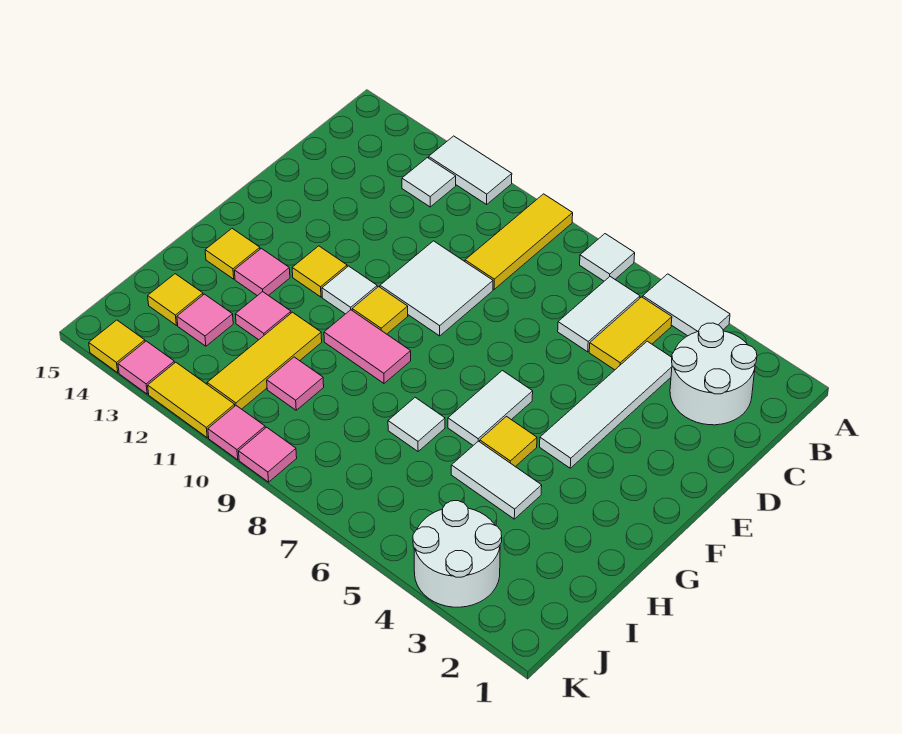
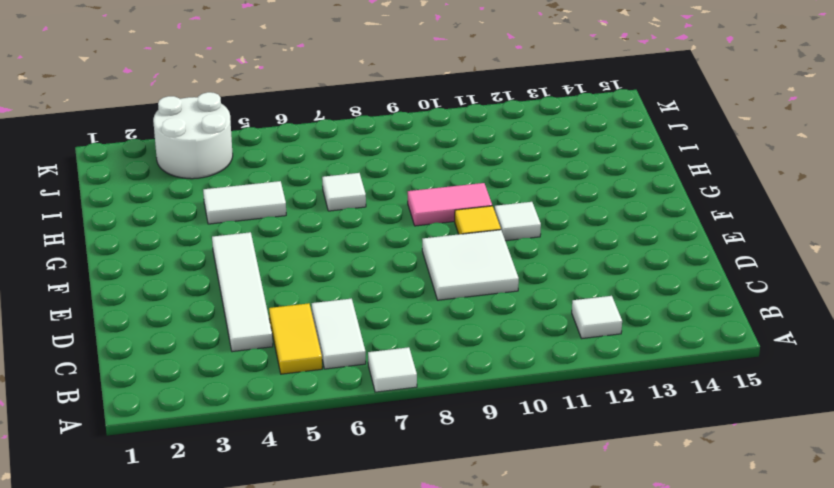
none -> white 1x2 tile [643,274,730,336]
none -> yellow 1x3 tile [465,194,573,289]
none -> white 1x2 tile [429,136,512,204]
none -> white 2x2 round brick [670,323,757,425]

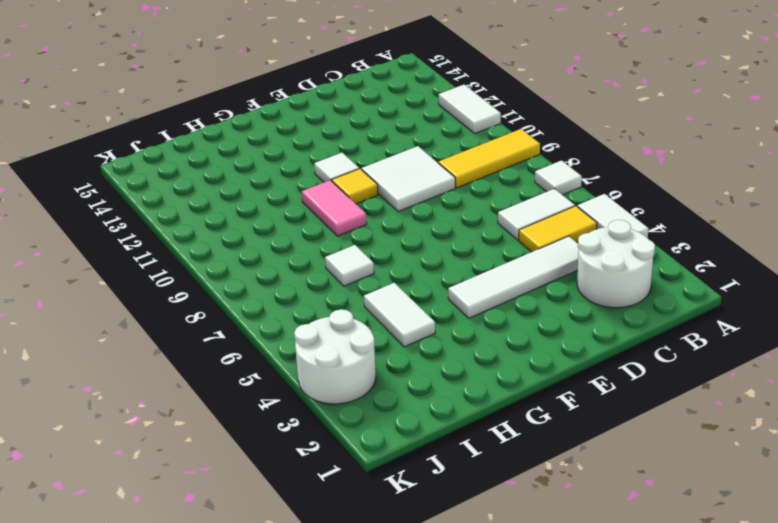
none -> white 1x1 tile [402,158,456,207]
none -> white 1x2 tile [448,371,533,445]
none -> yellow 1x1 tile [292,246,347,297]
none -> yellow 1x1 tile [480,417,537,467]

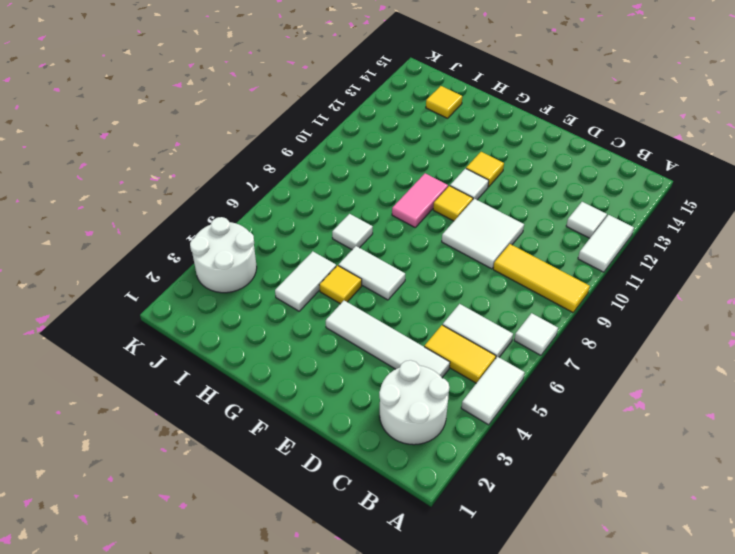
none -> pink 1x1 tile [234,248,290,296]
none -> yellow 1x1 tile [205,229,260,279]
none -> yellow 1x3 tile [207,312,322,409]
none -> pink 1x1 tile [235,292,291,340]

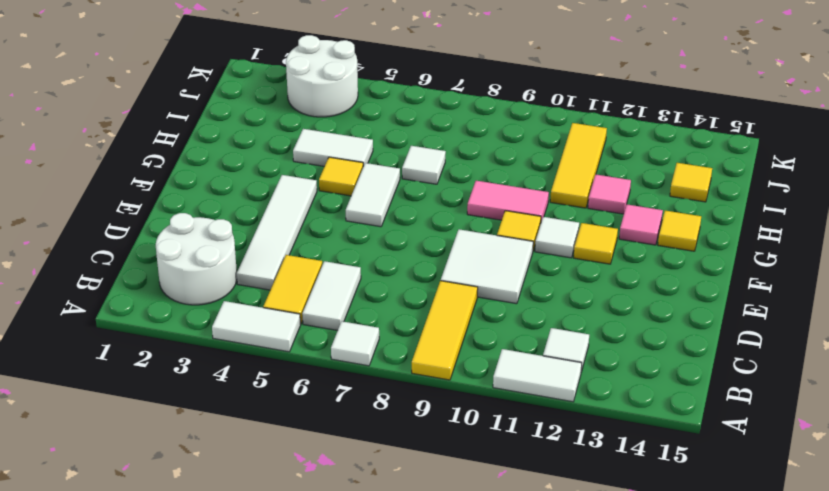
none -> pink 1x1 tile [267,357,324,410]
none -> pink 1x1 tile [177,294,233,346]
none -> pink 1x1 tile [239,427,297,482]
none -> pink 1x1 tile [208,406,265,460]

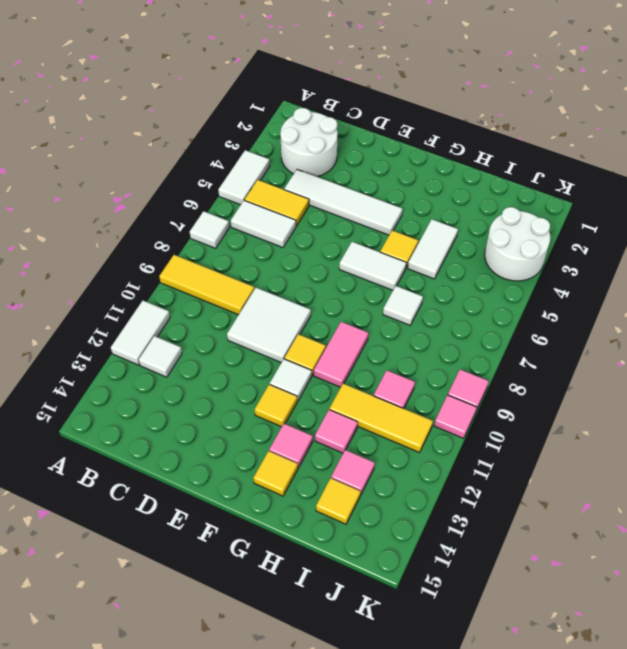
none -> yellow 1x2 tile [148,362,235,438]
none -> pink 1x1 tile [118,341,175,394]
none -> yellow 1x1 tile [89,320,145,373]

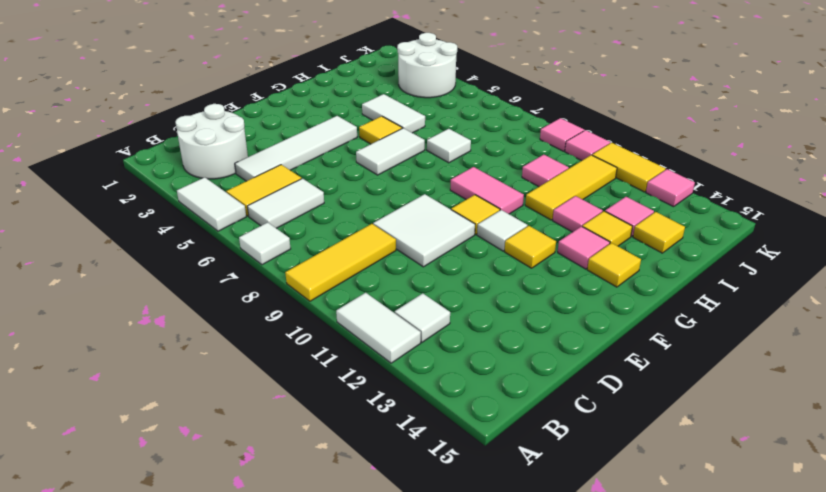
yellow 1x1 tile [582,211,632,246] -> yellow 1x1 tile moved to [89,320,145,373]

